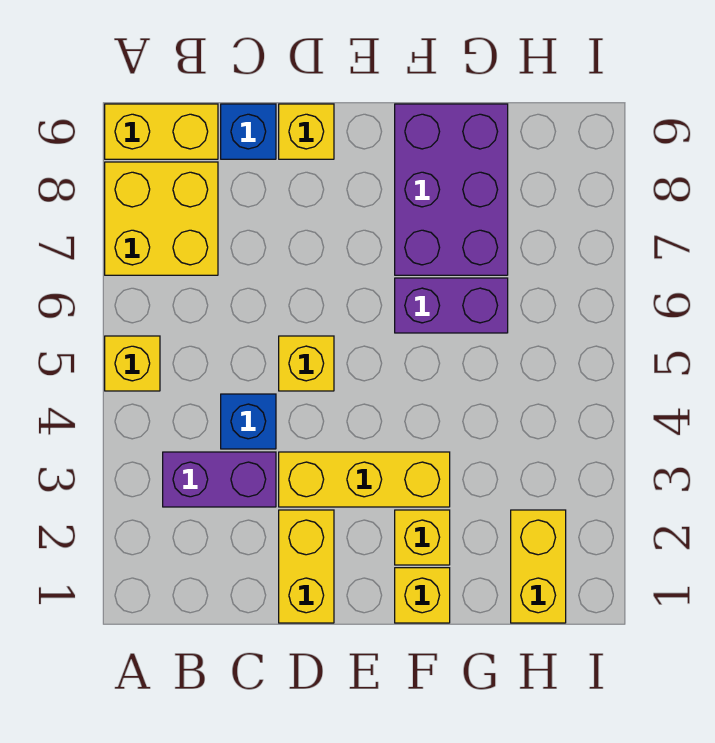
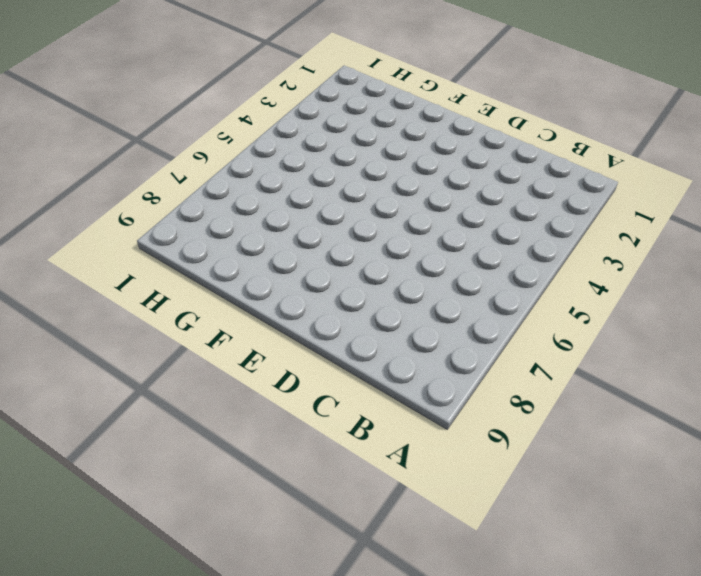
none -> yellow 1x1 brick [105,336,160,391]
none -> yellow 2x2 brick [105,162,218,275]
none -> yellow 1x2 brick [105,104,218,159]

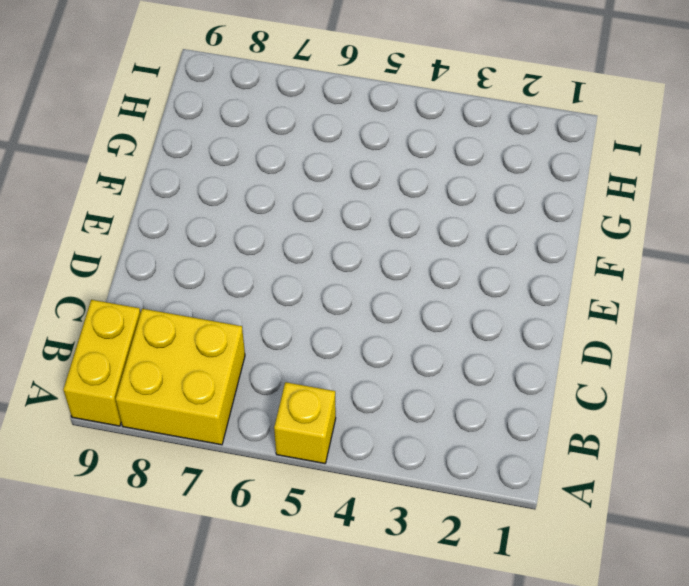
none -> purple 1x2 brick [163,452,276,507]
none -> blue 1x1 brick [221,394,276,449]
none -> blue 1x1 brick [221,104,276,159]

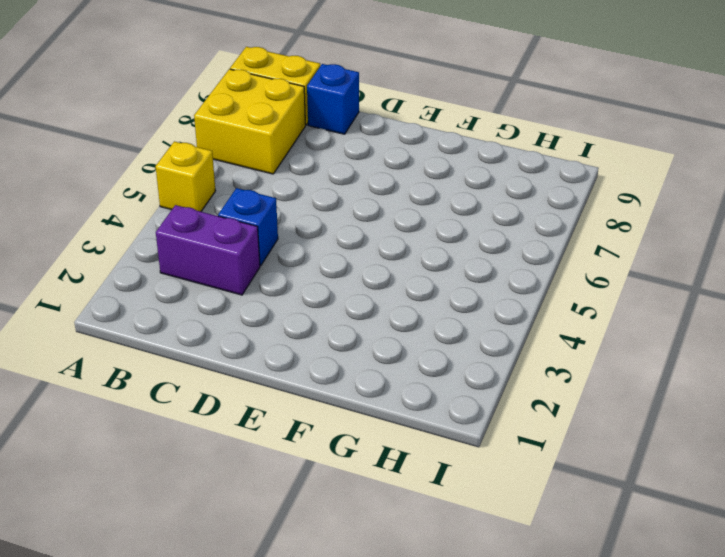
none -> yellow 1x2 brick [279,510,334,623]
none -> yellow 1x3 brick [279,452,450,507]
none -> yellow 1x1 brick [279,336,334,391]

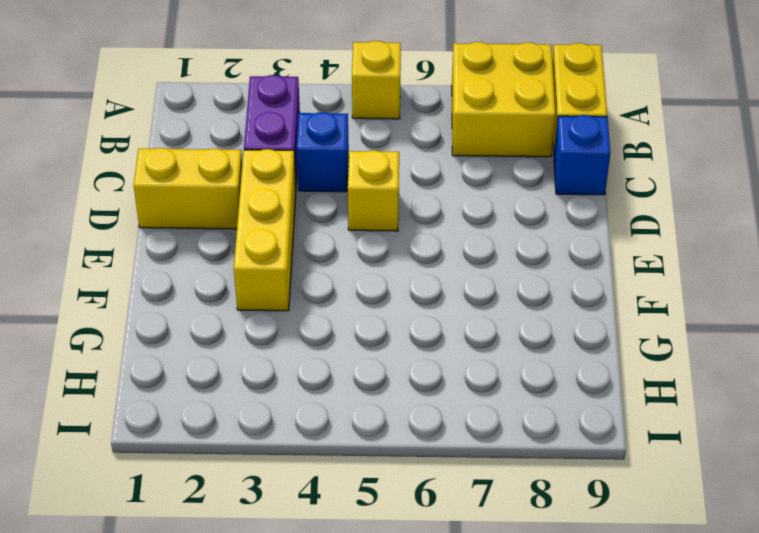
none -> yellow 1x1 brick [279,104,334,159]
none -> yellow 1x1 brick [395,568,450,623]
none -> yellow 1x1 brick [395,510,450,565]

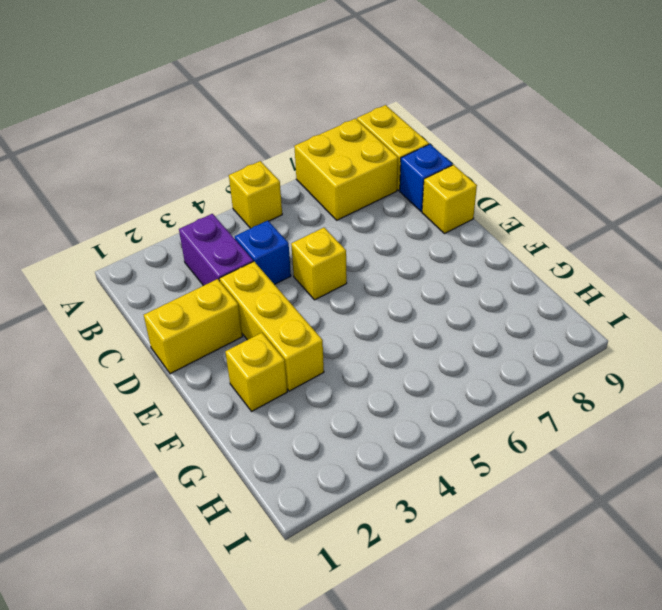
none -> yellow 1x1 brick [395,568,450,623]
none -> purple 1x2 brick [395,278,508,333]
none -> purple 2x3 brick [395,104,508,275]

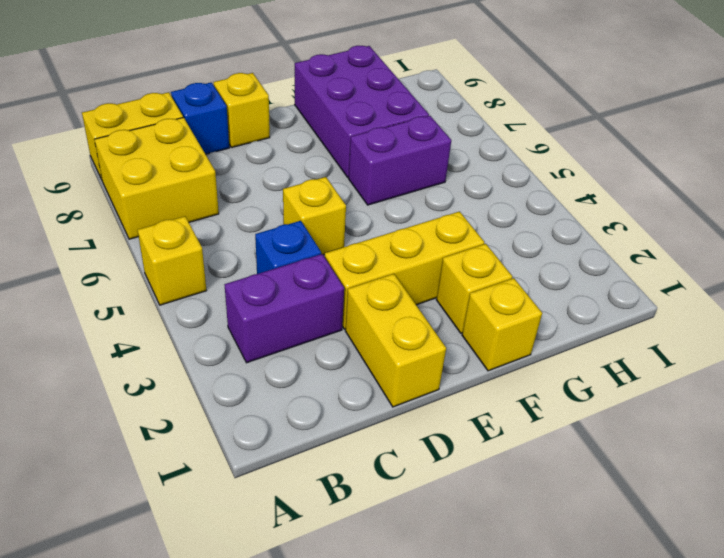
none -> yellow 1x2 brick [511,510,566,623]

